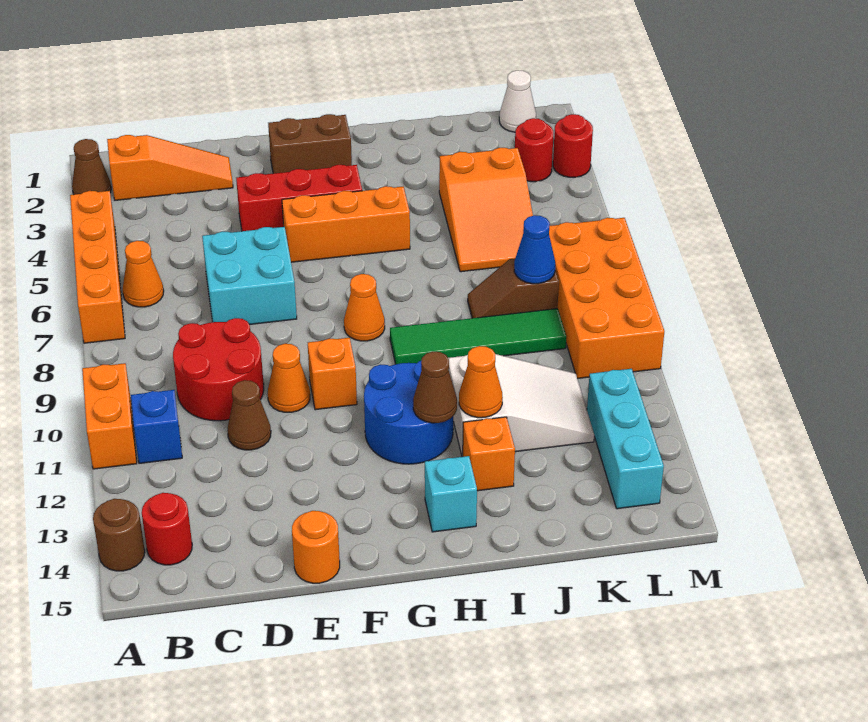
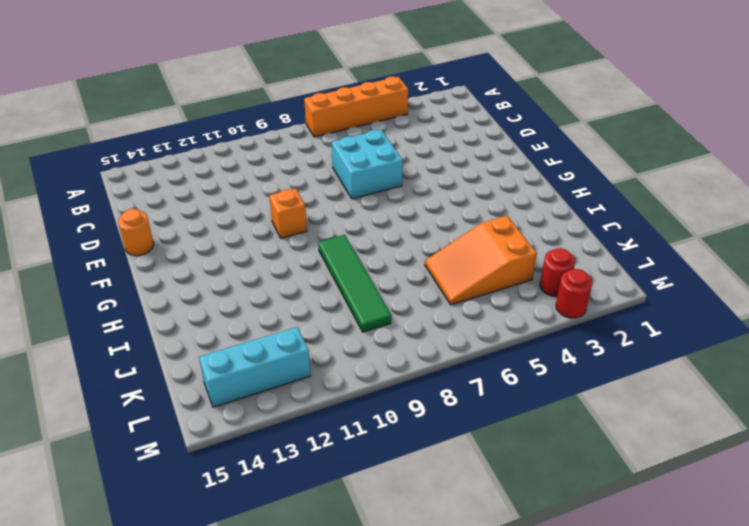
none -> brown 1x1 cone [72,139,111,195]
none -> orange 1x2 brick [82,363,137,469]
none -> brown 1x1 round brick [93,499,145,571]
none -> orange 1x3 slope [107,135,233,200]

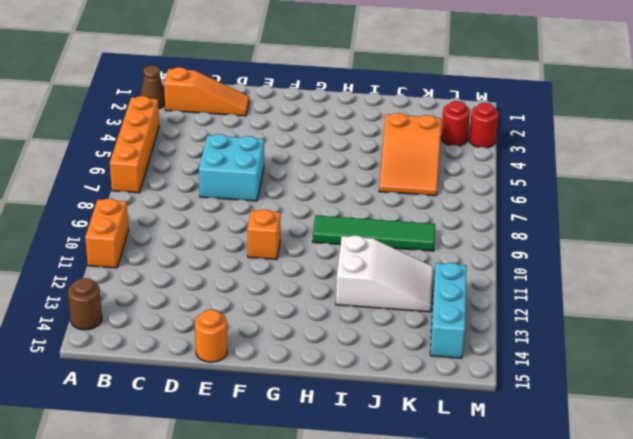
none -> orange 1x1 cone [123,241,164,307]
none -> blue 1x1 brick [131,390,182,463]
none -> red 1x1 round brick [142,493,192,565]
none -> red 2x2 round brick [173,318,264,421]

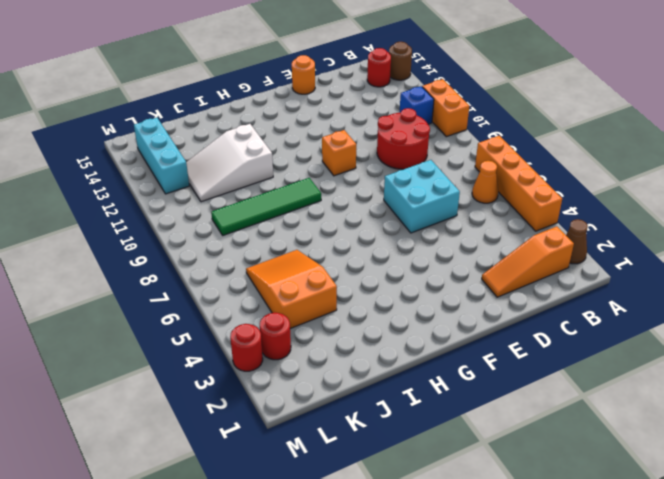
none -> brown 1x1 cone [228,380,271,450]
none -> red 1x3 brick [236,165,362,231]
none -> orange 1x1 cone [268,344,310,412]
none -> brown 1x2 brick [268,114,352,174]

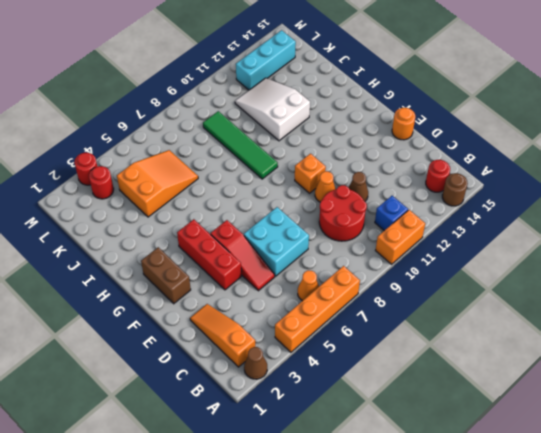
red 1x3 slope [210,220,275,291] -> orange 1x3 brick [282,186,410,262]
none -> orange 1x1 cone [344,274,385,341]
none -> blue 2x2 round brick [364,361,453,464]
none -> cyan 1x1 brick [425,456,477,532]
none -> orange 1x1 brick [463,417,515,491]

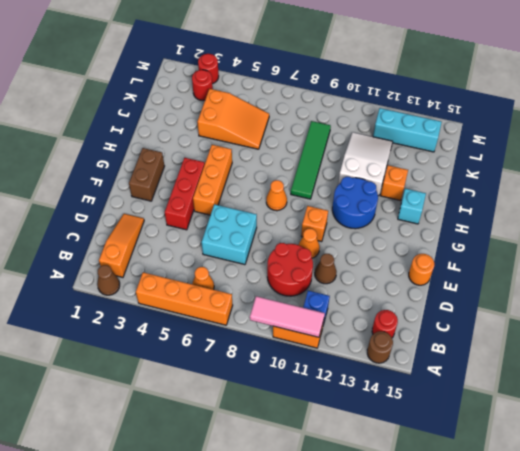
pink 1x3 tile [250,296,325,337] -> none
none -> brown 1x2 slope [468,258,559,318]
none -> white 1x1 cone [499,70,536,132]
none -> orange 2x4 brick [549,218,664,379]
none -> brown 1x1 cone [413,352,457,423]

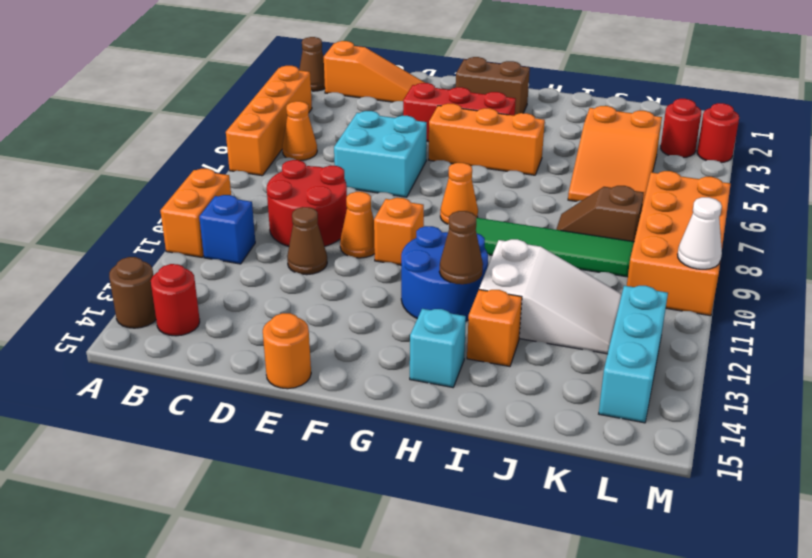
white 1x1 cone [678,197,722,269] -> white 1x1 cone moved to [499,70,536,132]
none -> orange 1x1 cone [459,346,503,418]
none -> blue 1x1 cone [514,215,555,284]

